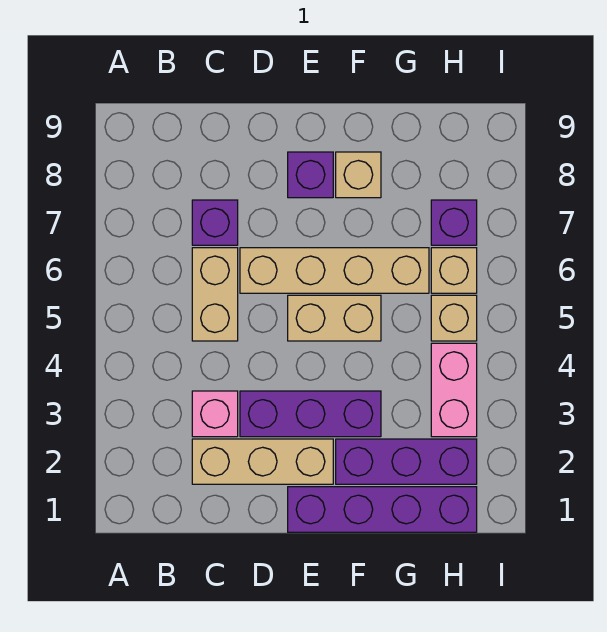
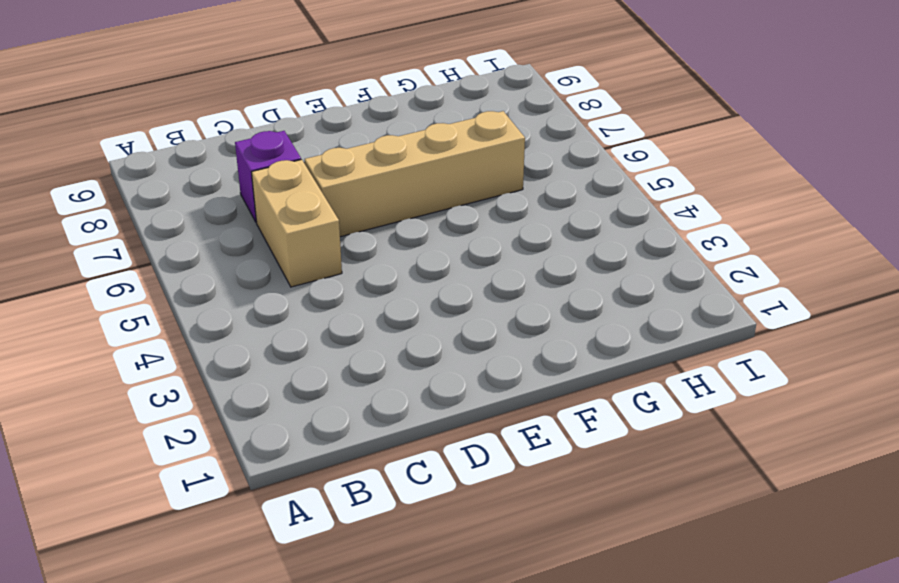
none -> tan 1x3 brick [192,439,333,484]
none -> pink 1x1 brick [192,391,238,437]
none -> purple 1x3 brick [240,391,381,437]

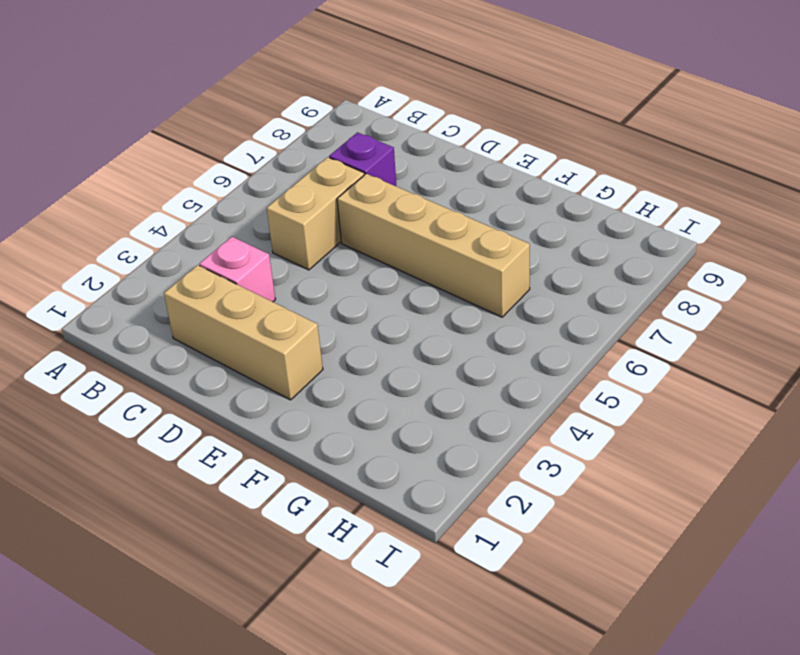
none -> purple 1x3 brick [240,391,381,437]
none -> purple 1x4 brick [288,487,477,532]
none -> tan 1x2 brick [288,295,381,341]

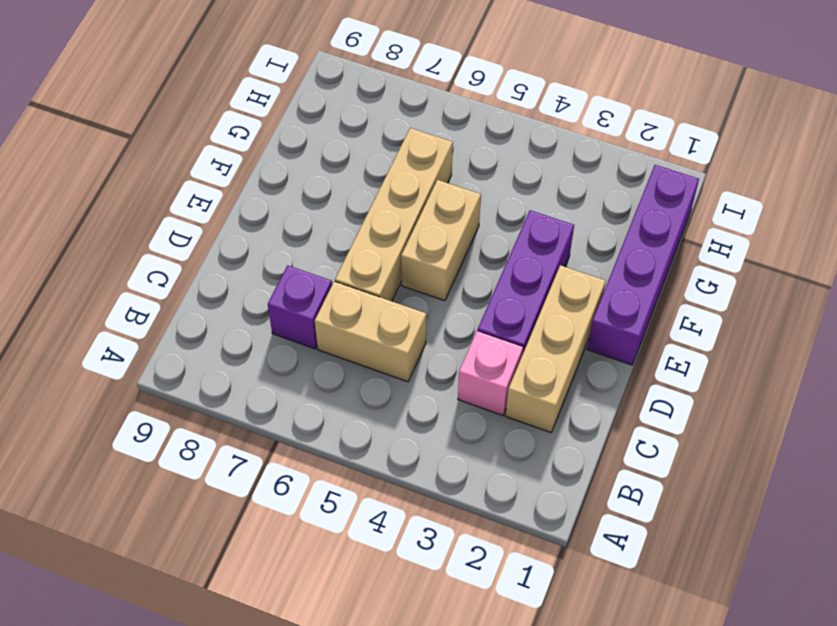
none -> purple 1x1 brick [288,152,333,198]
none -> purple 1x3 brick [336,439,477,484]
none -> tan 1x1 brick [336,152,381,198]

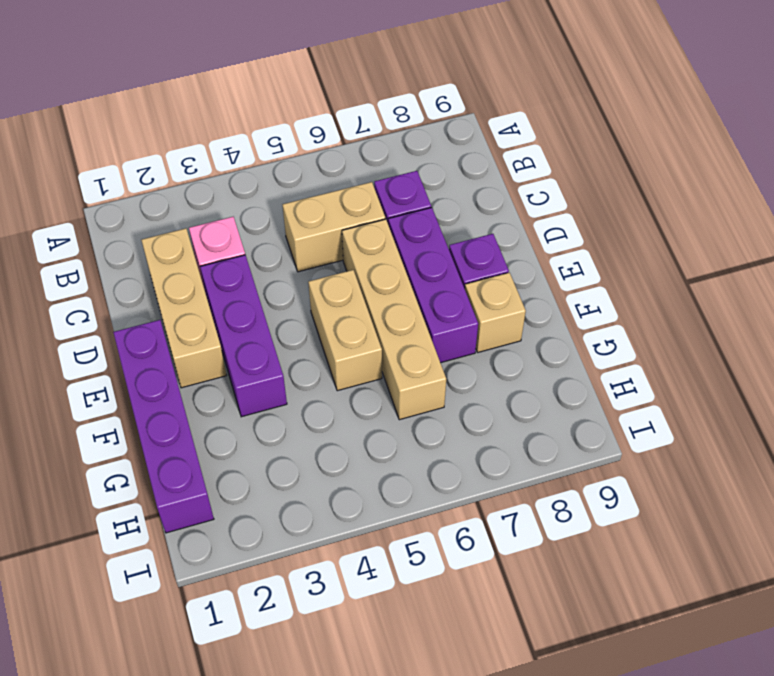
purple 1x3 brick [388,207,478,363] -> purple 1x3 brick moved to [336,439,477,484]
none -> pink 1x2 brick [431,343,477,437]
none -> tan 1x1 brick [431,295,477,341]
none -> tan 1x1 brick [431,248,477,293]

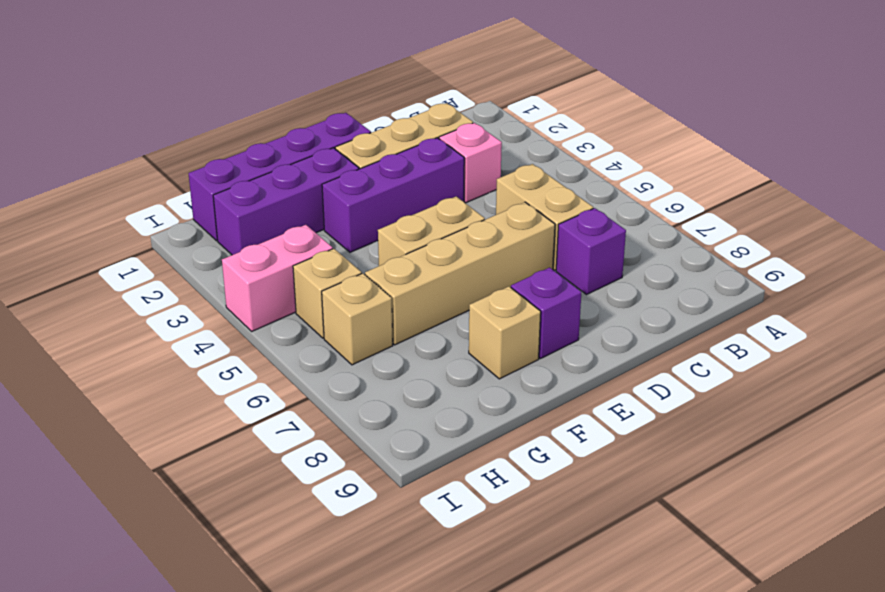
pink 1x2 brick [222,225,333,331] -> pink 1x2 brick turned to [431,343,477,437]
none -> purple 1x1 brick [431,200,477,245]

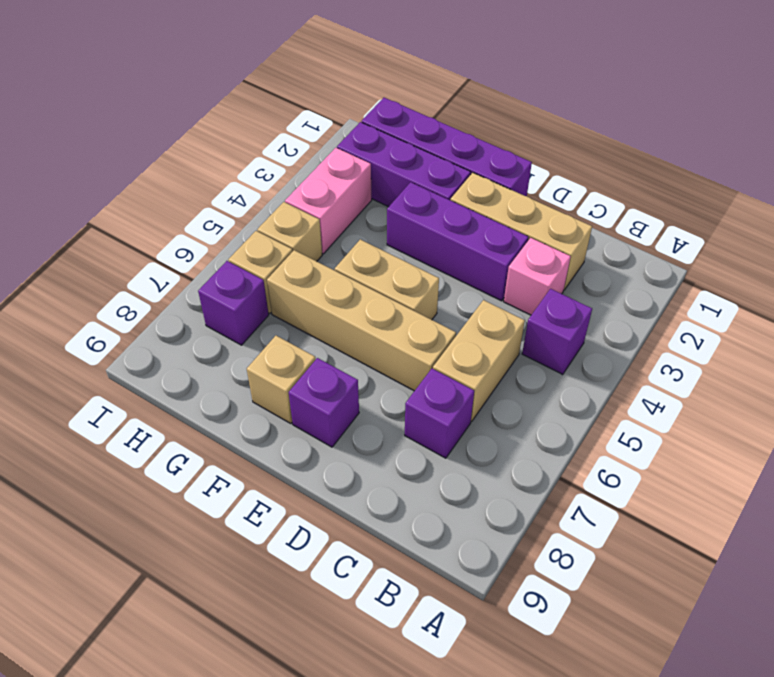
purple 1x1 brick [522,289,592,375] -> none

